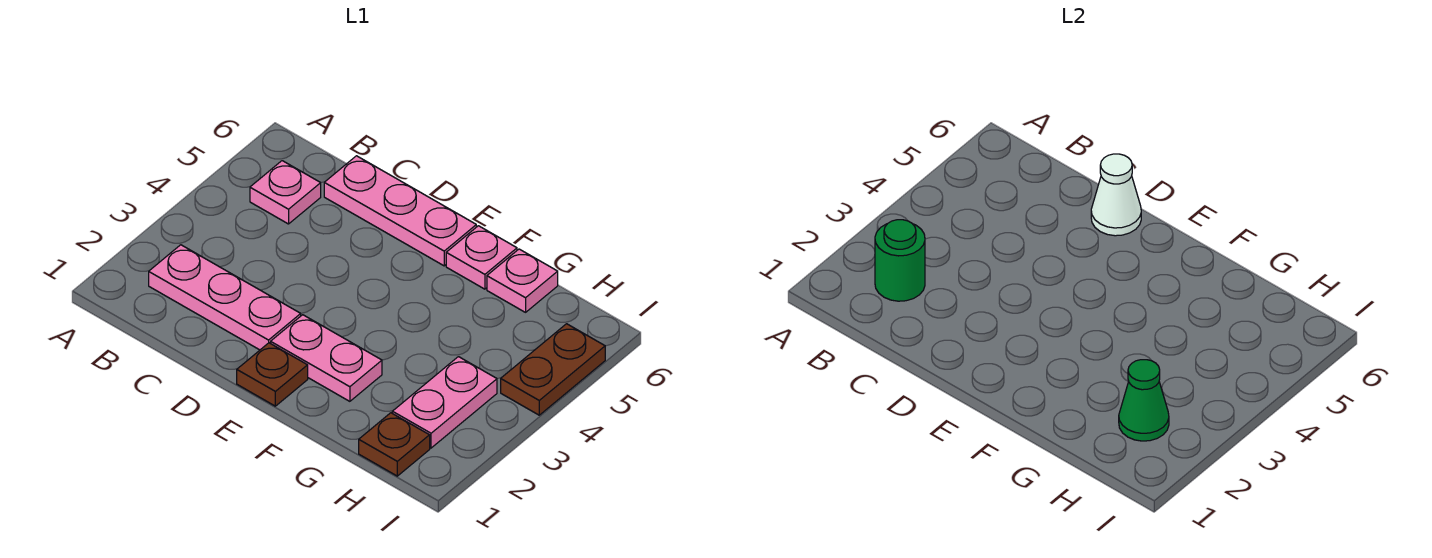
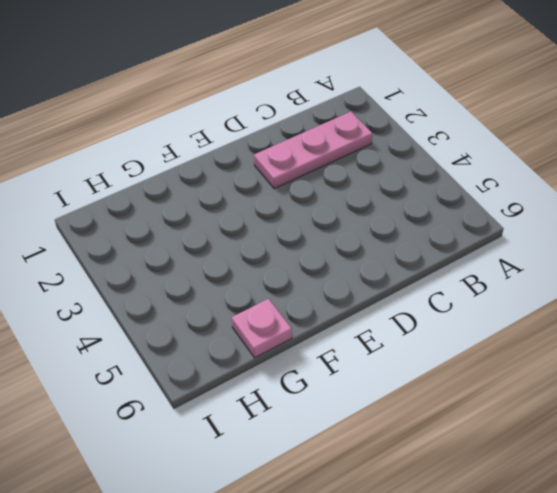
none -> pink 1x1 plate [250,161,321,224]
none -> pink 1x3 plate [324,156,476,266]
none -> brown 1x1 plate [237,343,308,406]

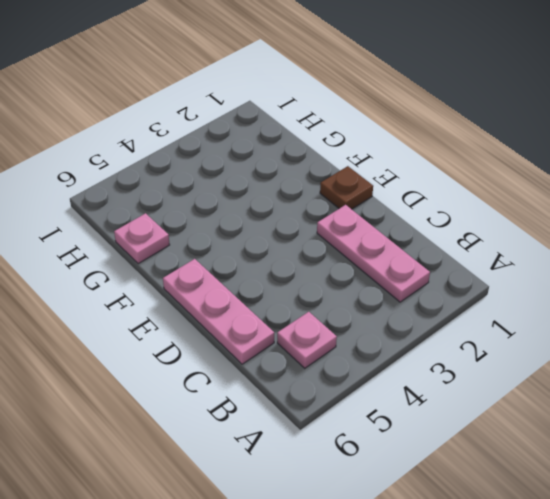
none -> pink 1x2 plate [271,315,382,401]
none -> pink 1x1 plate [446,226,517,289]
none -> brown 1x1 plate [359,413,430,476]

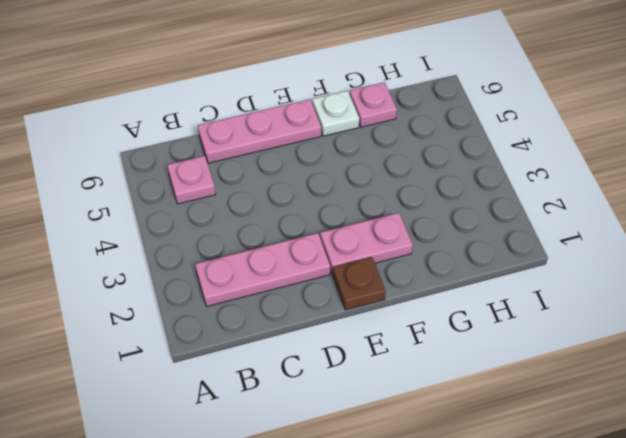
white 1x1 plate [312,91,359,136] -> pink 1x1 plate [446,226,517,289]
none -> brown 1x1 plate [359,413,430,476]
none -> pink 1x2 plate [392,357,497,448]
none -> brown 1x2 plate [501,324,605,415]

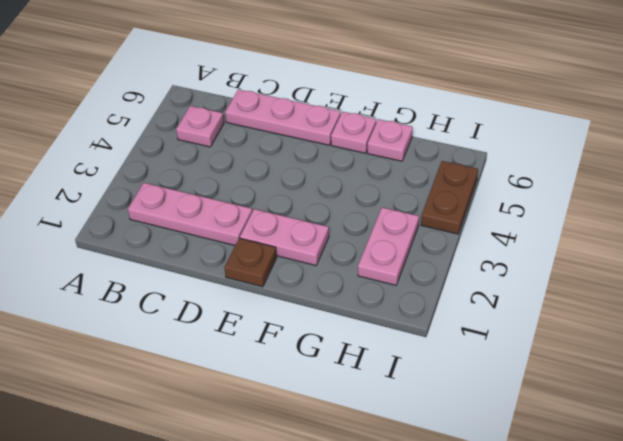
none -> brown 1x1 plate [359,413,430,476]
none -> green 1x1 round brick [875,220,925,301]
none -> white 1x1 cone [1091,154,1141,236]

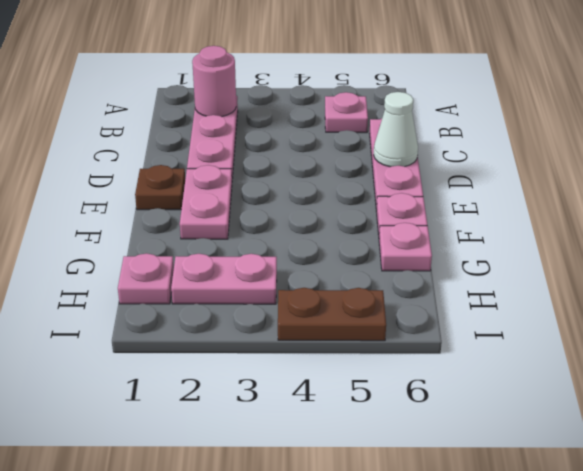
pink 1x1 round brick [192,46,236,117] -> green 1x1 round brick [875,220,925,301]
pink 1x1 plate [118,253,174,304] -> brown 1x1 plate [359,413,430,476]
none -> green 1x1 cone [1119,360,1169,441]

